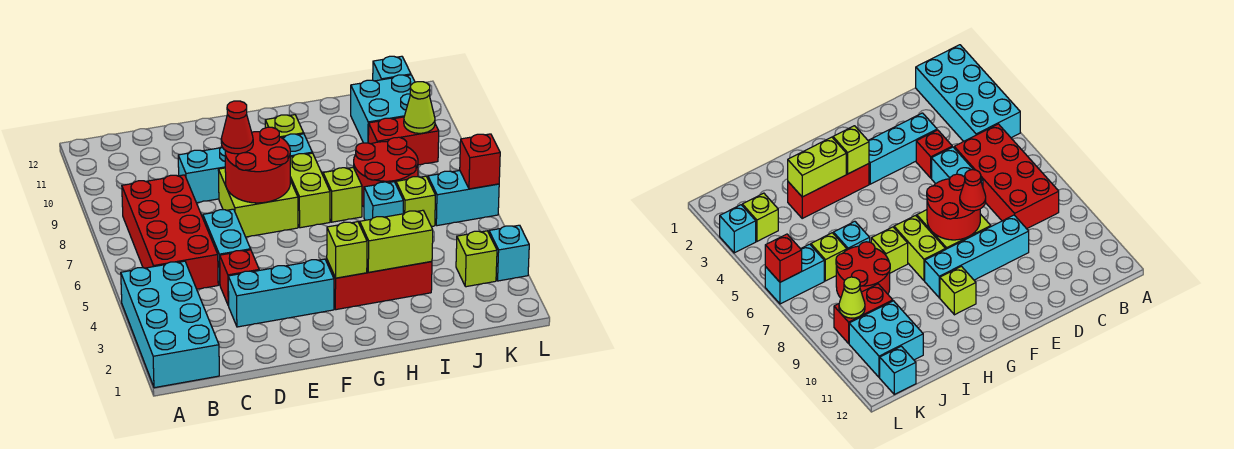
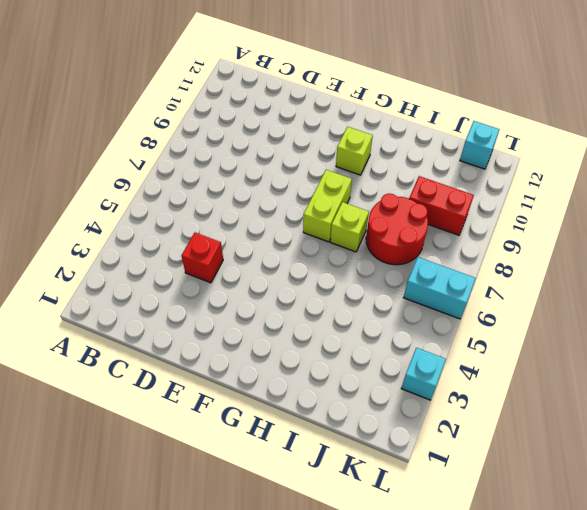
none -> cyan 2x4 brick [121,261,219,388]
none -> red 2x4 brick [122,175,218,289]
none -> cyan 1x3 brick [228,259,334,327]

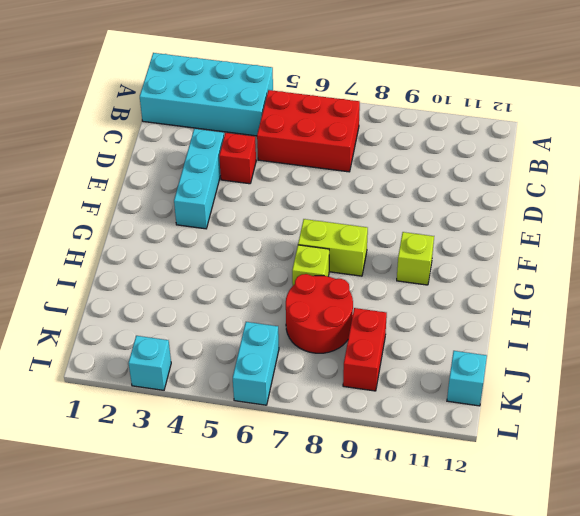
red 2x3 brick [257,90,360,172] -> red 2x4 brick [122,175,218,289]
none -> cyan 1x2 brick [203,209,251,284]
none -> cyan 1x4 brick [178,134,312,203]
none -> lime 2x2 brick [218,168,298,237]

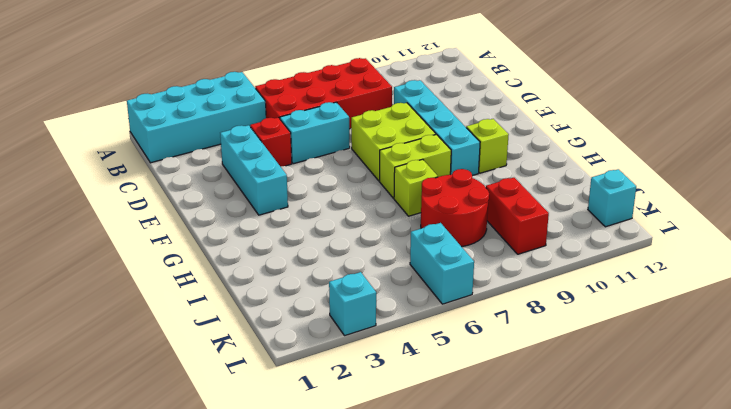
none -> red 1x3 brick [327,260,432,310]
none -> cyan 1x1 brick [364,182,403,220]
none -> lime 1x1 brick [396,176,435,227]

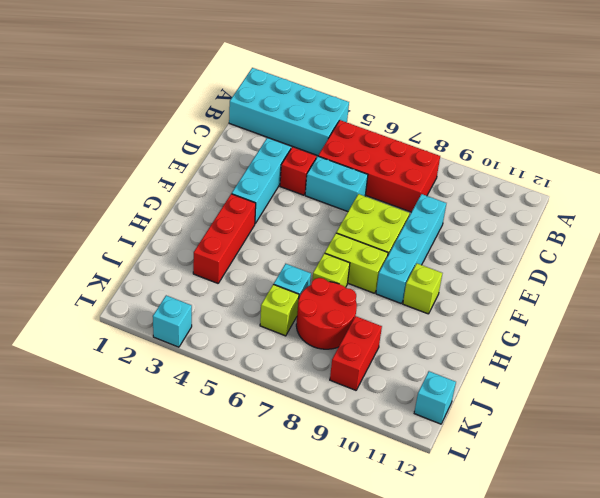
none -> cyan 2x2 brick [351,75,415,143]
none -> lime 1x1 brick [456,231,497,287]
none -> cyan 1x2 brick [428,171,499,226]

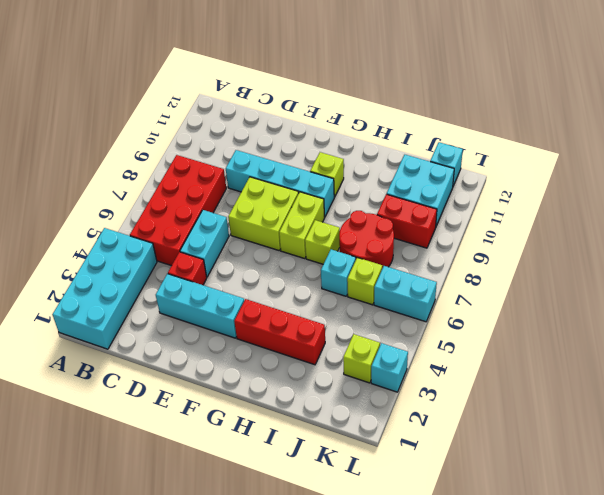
none -> red 2x2 round brick [225,127,290,203]
none -> lime 1x1 brick [327,222,367,278]
none -> lime 1x2 brick [360,210,433,272]

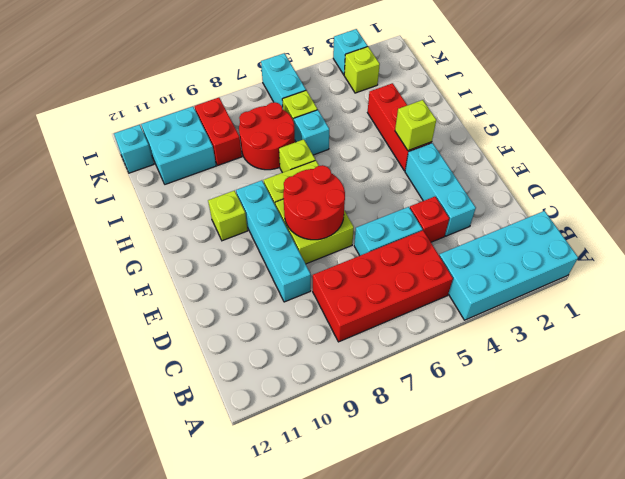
none -> lime 1x2 brick [360,210,433,272]
none -> lime 1x1 cone [404,82,435,133]
none -> red 1x1 brick [460,134,500,189]

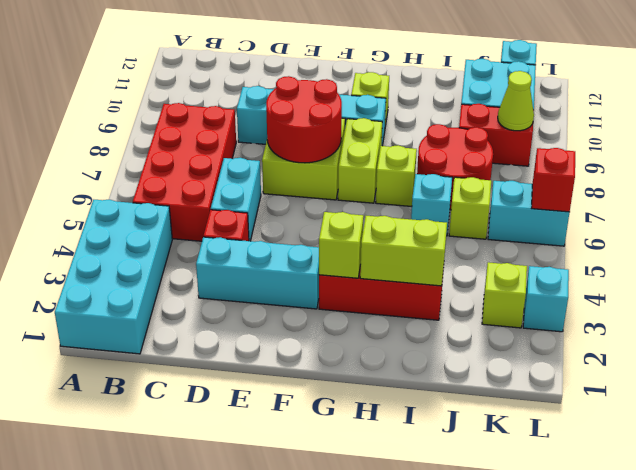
none -> red 1x1 cone [221,101,253,154]

